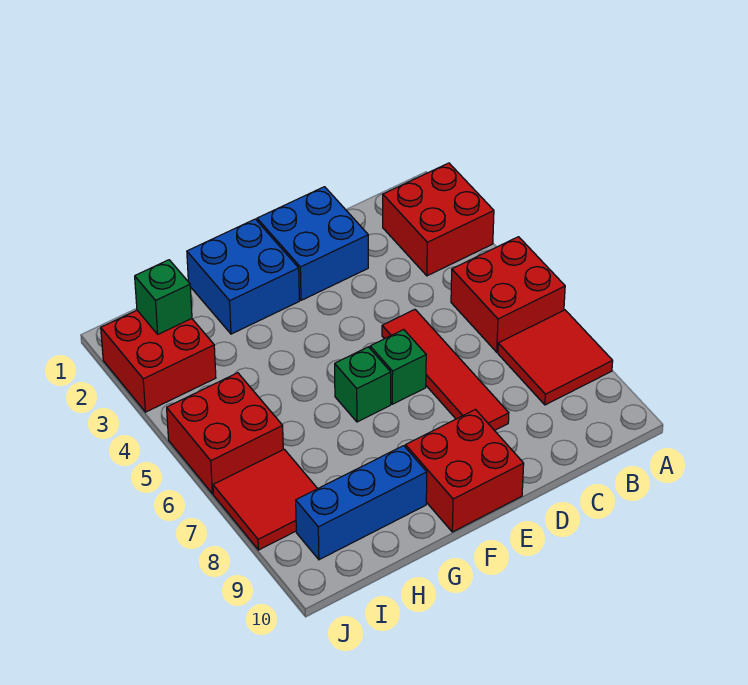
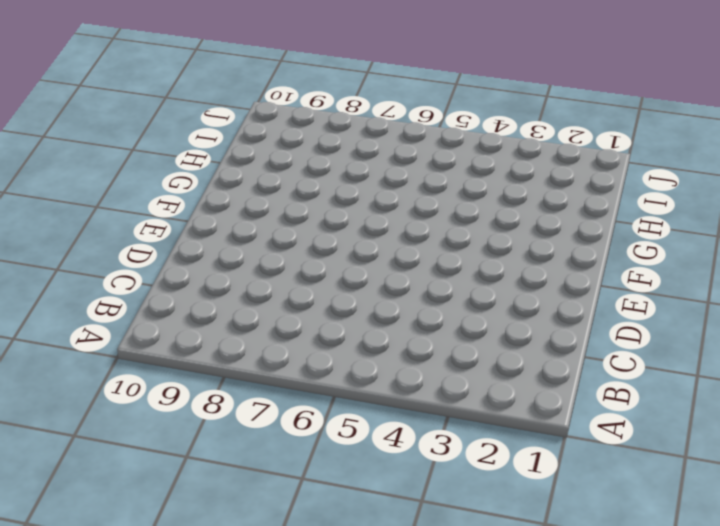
none -> red 2x2 brick [383,163,494,276]
none -> red 2x2 brick [451,237,565,352]
none -> red 2x2 tile [498,310,613,405]

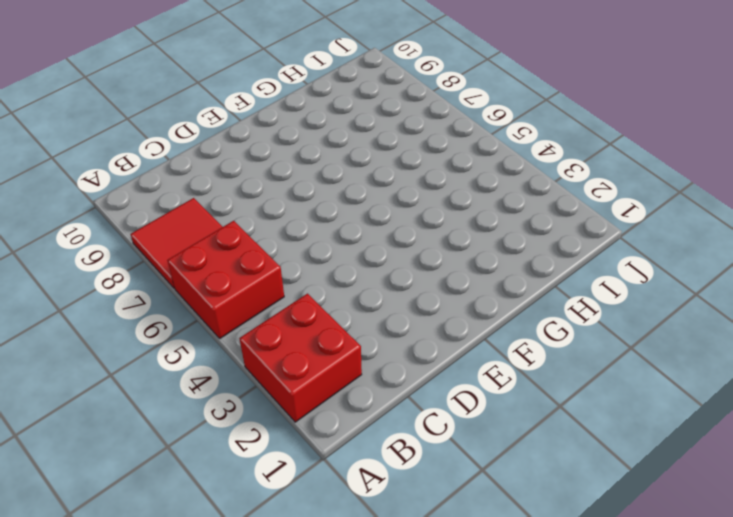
none -> blue 2x2 brick [257,187,368,300]
none -> red 1x4 tile [382,310,509,431]
none -> green 1x1 brick [370,330,426,404]

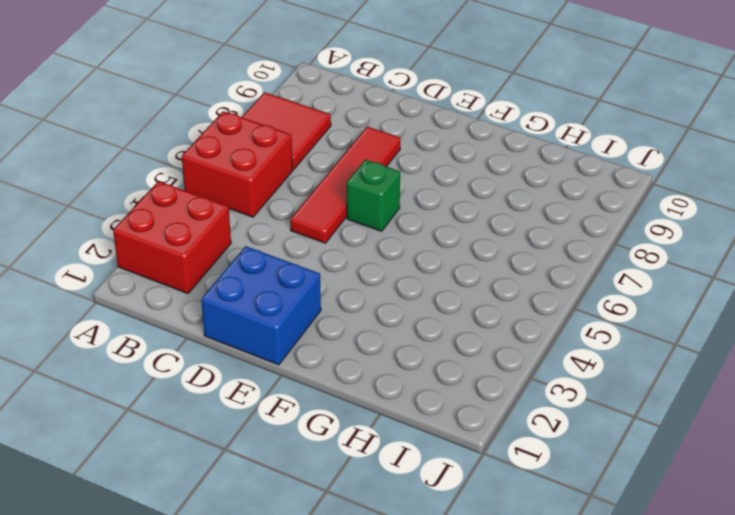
none -> red 2x2 brick [405,410,524,532]
none -> blue 2x2 brick [187,219,299,334]
none -> green 1x1 brick [335,347,391,422]

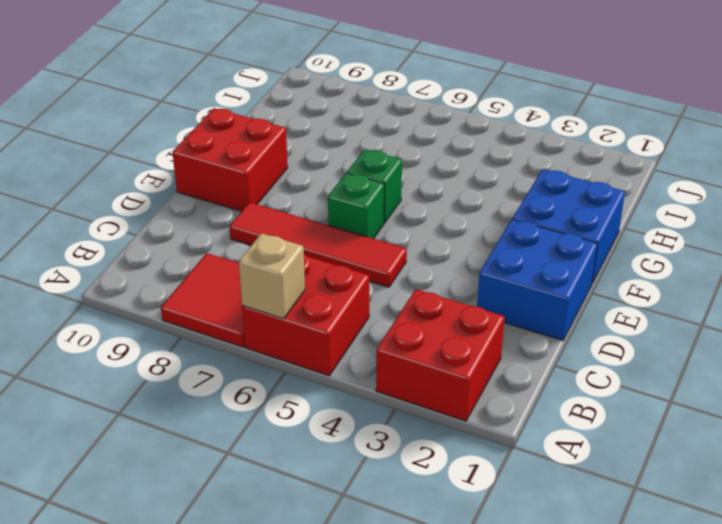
tan 1x1 brick [239,233,305,319] -> none
none -> blue 1x3 brick [296,446,427,560]
none -> red 2x2 brick [101,310,216,412]
none -> red 2x2 brick [167,373,283,494]

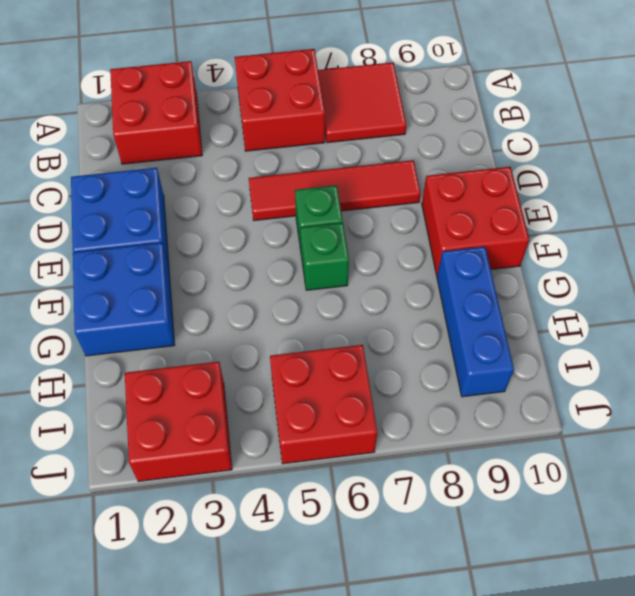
none -> red 2x2 tile [213,449,318,550]
none -> green 1x1 brick [135,260,192,334]

